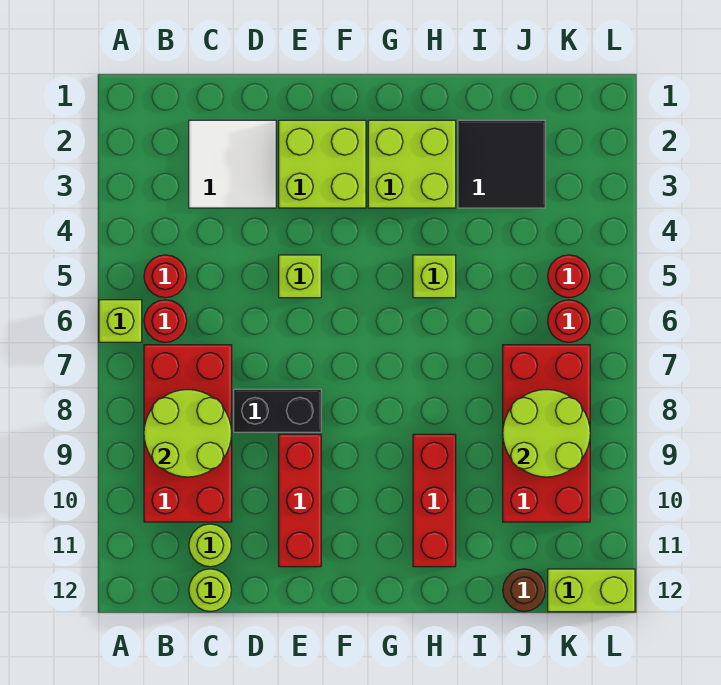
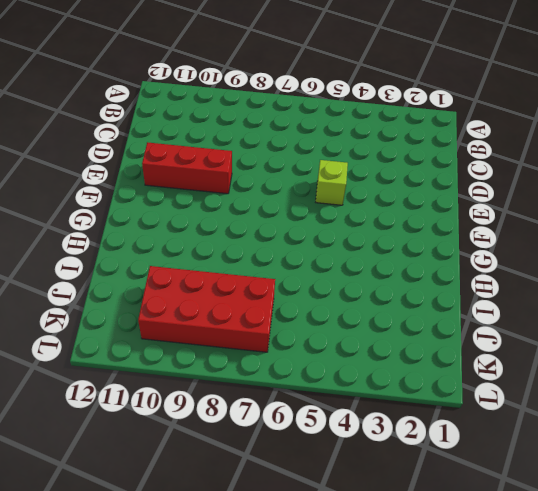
none -> lime 1x1 brick [99,300,142,342]
none -> red 1x1 round brick [144,255,187,298]
none -> red 1x1 round brick [144,300,187,342]

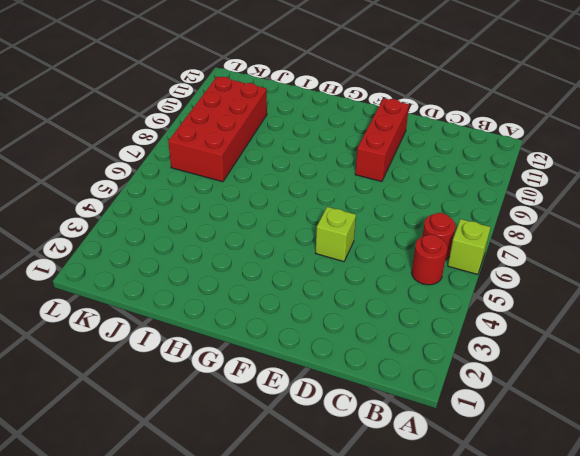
none -> red 2x4 brick [144,345,232,522]
none -> white 2x2 tile [189,120,276,208]
none -> lime 1x1 round brick [189,524,231,567]

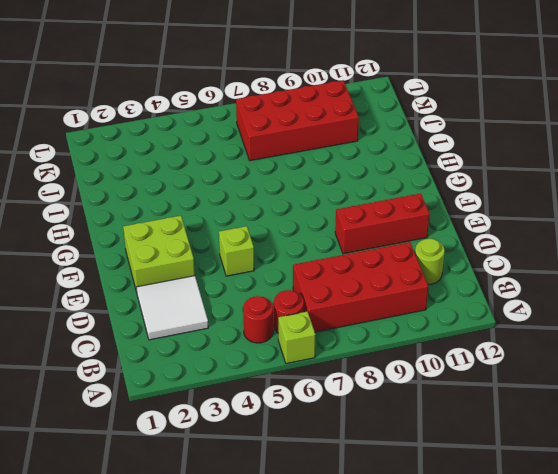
none -> lime 1x1 round brick [189,569,231,612]
none -> black 1x2 brick [234,389,321,432]
none -> lime 2x2 brick [368,120,456,208]

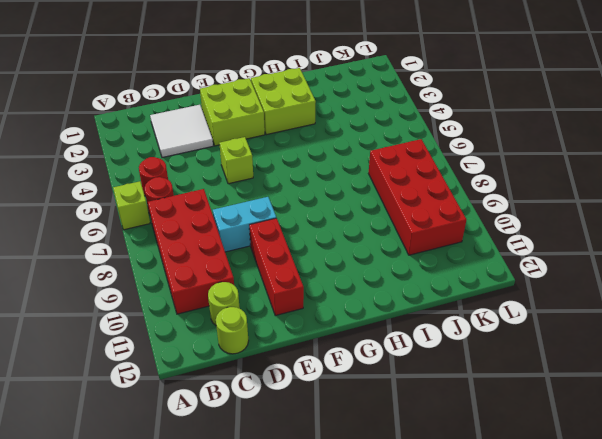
cyan 1x2 brick [213,197,276,252] -> black 1x2 brick [234,389,321,432]
none -> lime 1x1 brick [413,255,456,298]
none -> red 1x3 brick [413,434,456,567]
none -> black 2x2 tile [458,120,545,208]

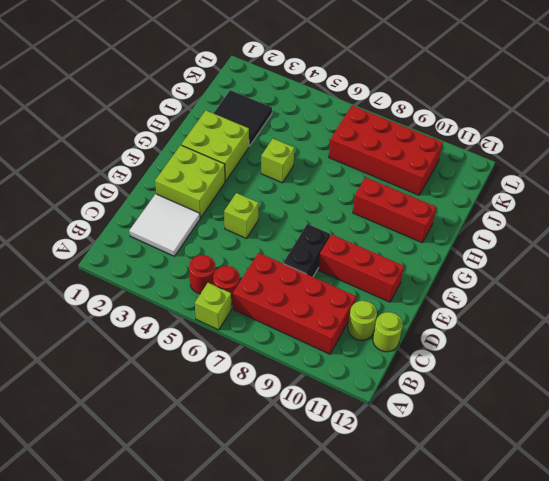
none -> brown 1x1 round brick [503,569,545,611]
none -> red 1x1 round brick [548,255,590,298]
none -> red 1x1 round brick [548,300,590,342]

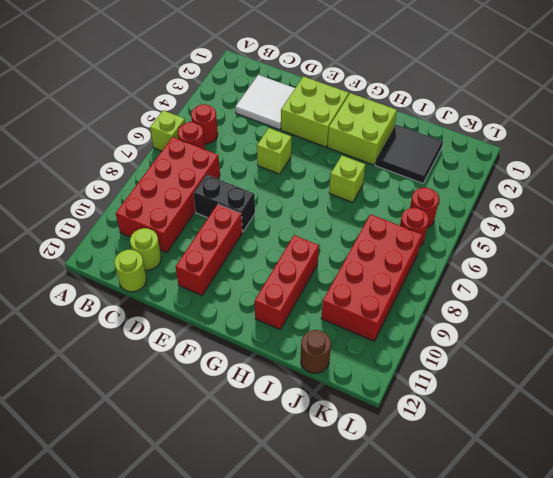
none -> lime 1x2 brick [548,569,635,612]
none -> lime 2x2 round brick [144,389,232,477]
none -> lime 2x2 round brick [503,390,590,477]

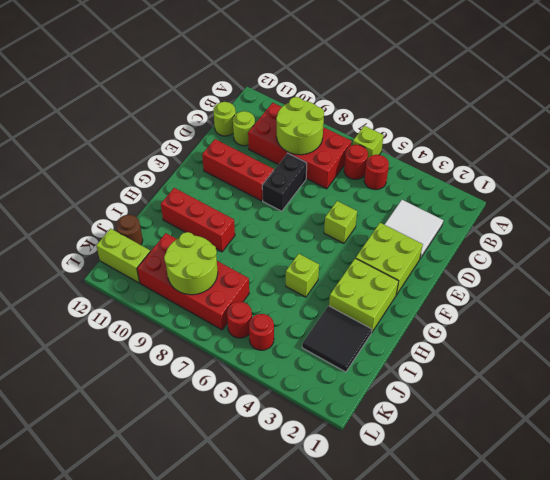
lime 1x2 brick [96,229,150,283] -> lime 1x2 brick turned to [548,569,635,612]

